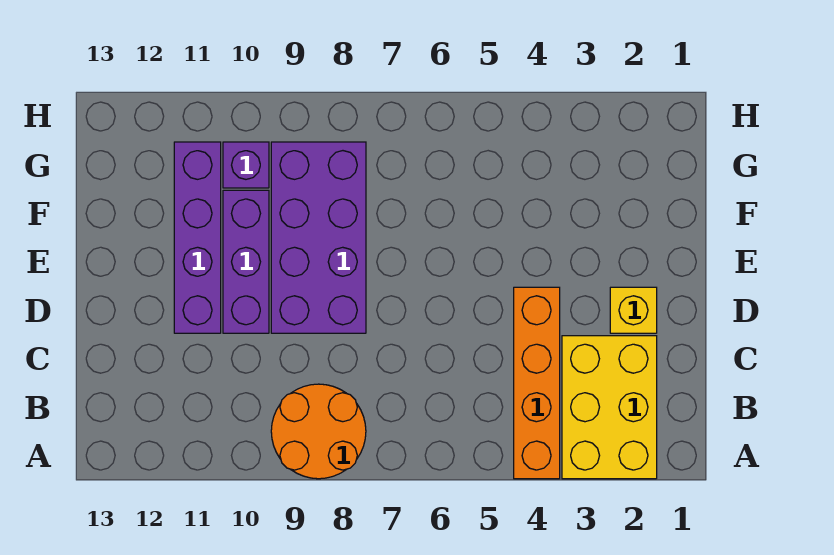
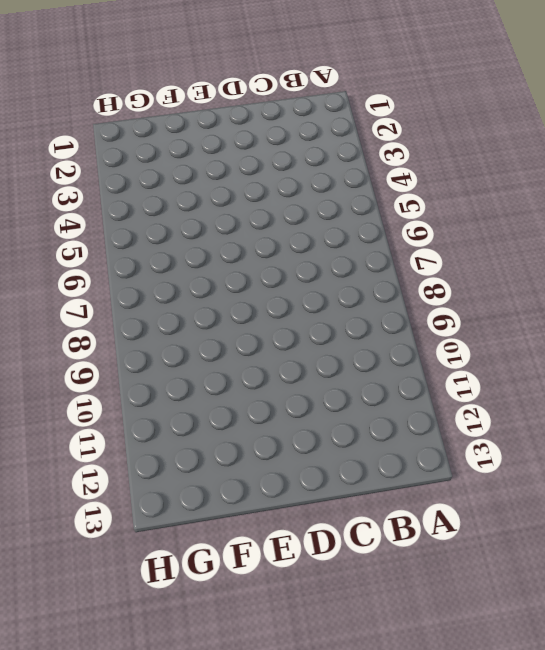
none -> yellow 2x3 brick [562,336,657,479]
none -> orange 1x4 brick [514,287,560,479]

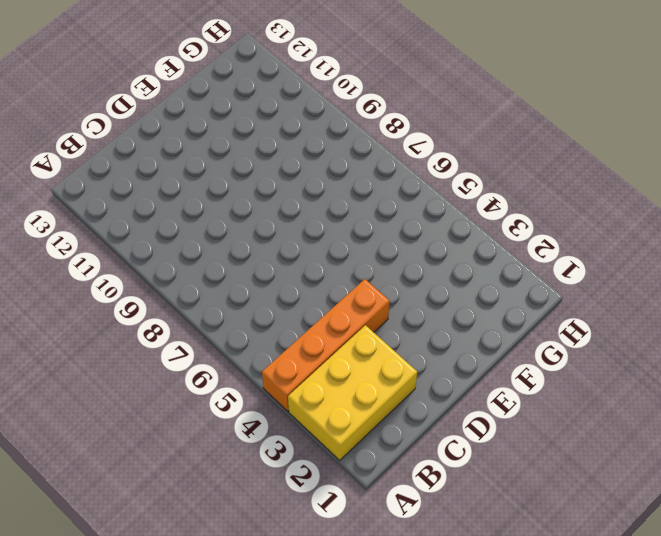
none -> orange 2x2 round brick [271,384,366,479]
none -> yellow 1x1 brick [610,287,657,333]

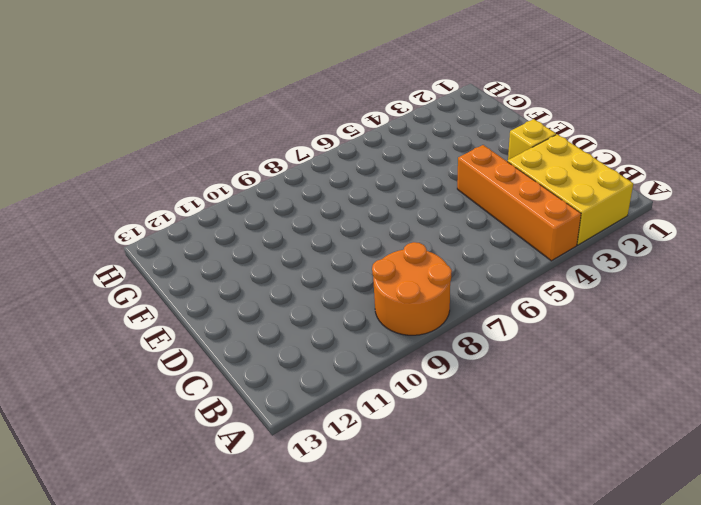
none -> purple 2x4 brick [271,142,366,333]
none -> purple 1x3 brick [223,190,269,333]

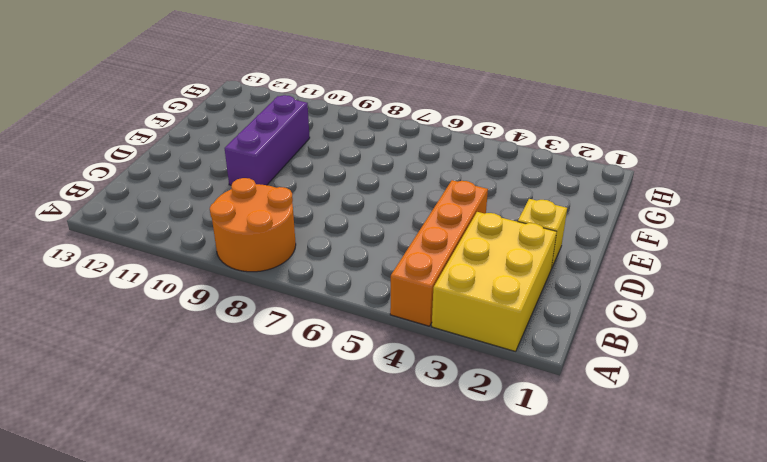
none -> purple 2x4 brick [271,142,366,333]
none -> purple 1x4 brick [174,142,221,333]

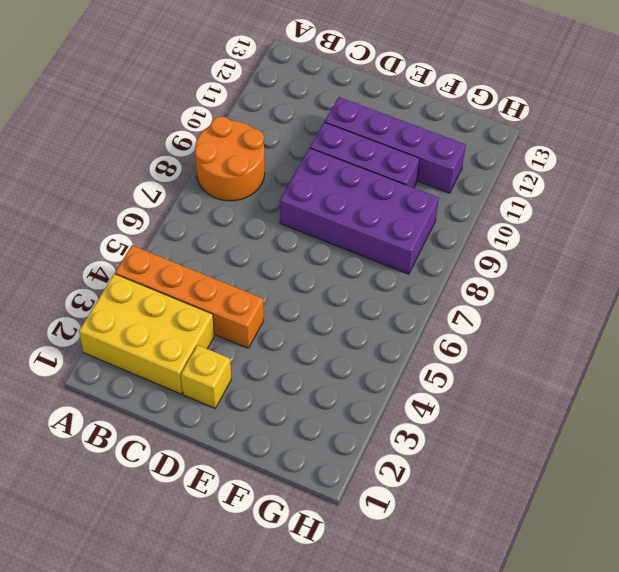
none -> purple 1x1 brick [223,142,269,188]

